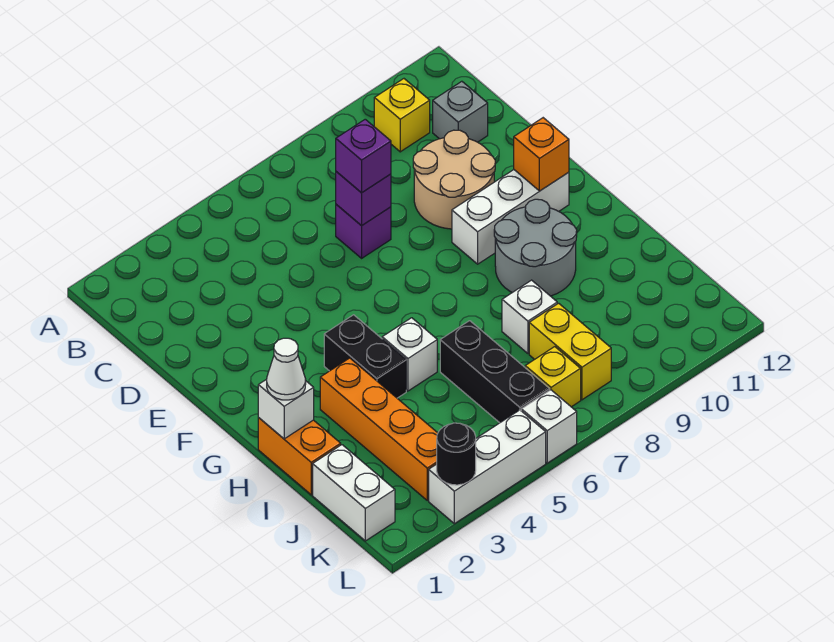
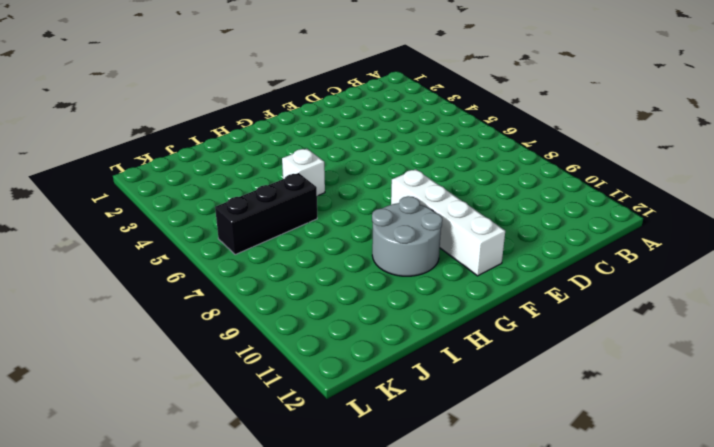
white 1x4 brick [391,169,505,276] -> white 1x3 brick [452,170,569,264]
none -> yellow 1x1 brick [374,79,430,152]
none -> grey 1x1 brick [433,81,488,142]
none -> purple 1x1 brick [336,204,391,258]

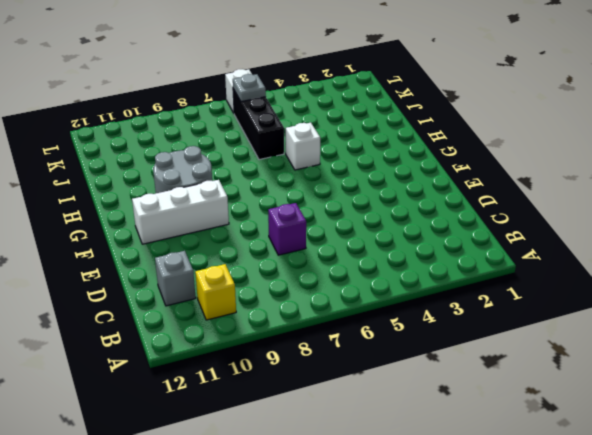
grey 1x1 plate [233,74,266,102] -> none
none -> tan 2x2 round brick [413,130,495,229]
none -> black 1x2 brick [324,315,406,398]
none -> orange 1x2 brick [258,418,341,495]

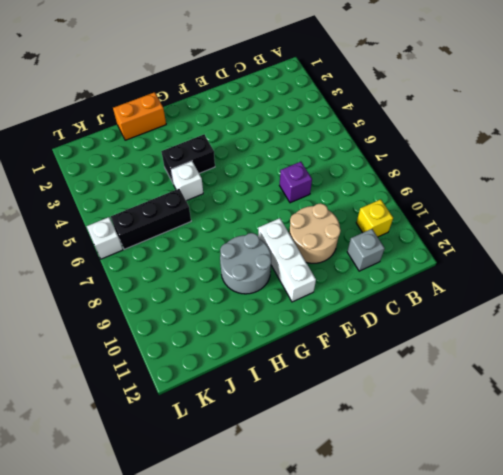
none -> orange 1x4 brick [320,358,438,500]
none -> white 1x1 brick [502,280,557,353]
none -> white 1x2 brick [313,445,395,541]

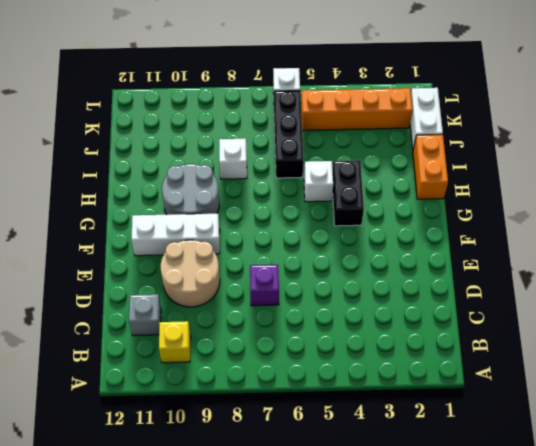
orange 1x4 brick [301,88,413,130] -> orange 1x4 brick turned to [320,358,438,500]
none -> yellow 1x2 brick [529,303,611,400]
none -> yellow 1x1 brick [525,347,581,407]
none -> white 1x3 brick [429,410,546,524]

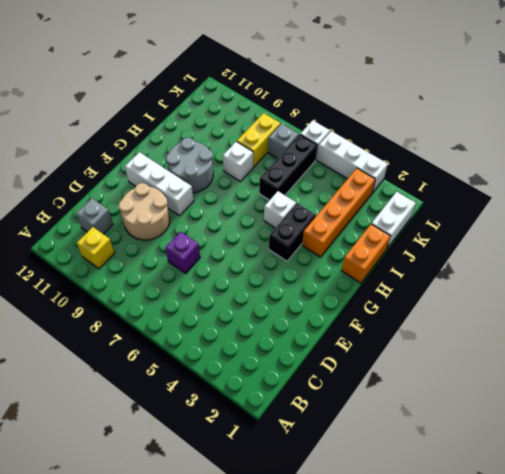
grey 1x1 brick [268,124,299,159] -> yellow 1x1 brick [525,347,581,407]
none -> purple 1x1 brick [336,172,391,226]
none -> orange 1x1 brick [514,118,569,191]
none -> white 1x1 brick [258,379,314,439]

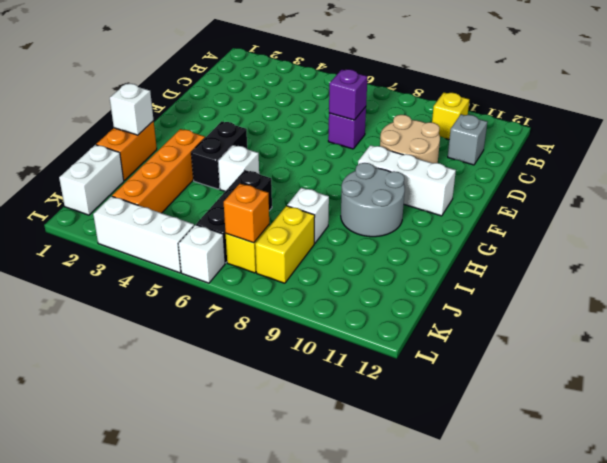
orange 1x1 brick [224,184,269,243] -> orange 1x1 brick moved to [514,118,569,191]
none -> black 1x1 round brick [437,423,476,485]
none -> purple 1x1 brick [336,119,391,193]
none -> white 1x1 cone [267,338,306,400]

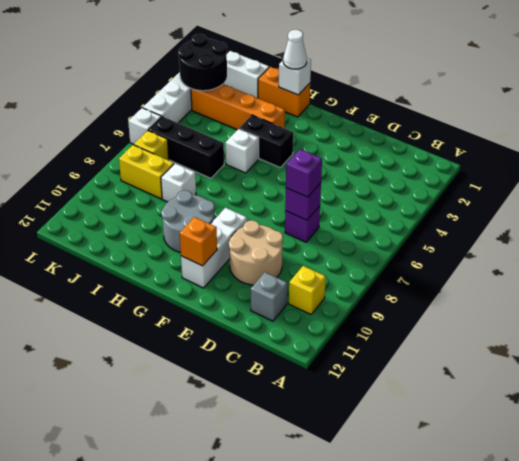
black 2x2 round brick [178,34,227,91] -> black 1x1 round brick [437,423,476,485]

